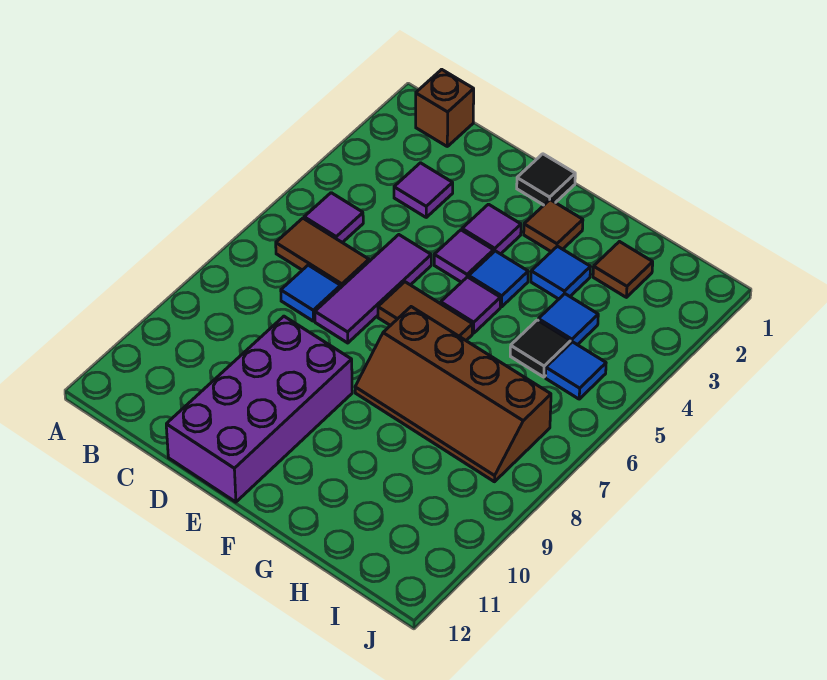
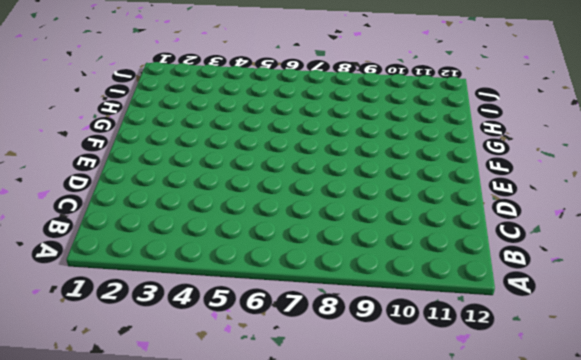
none -> brown 1x1 brick [416,69,474,146]
none -> purple 1x1 tile [304,193,363,243]
none -> brown 1x2 tile [276,218,369,287]

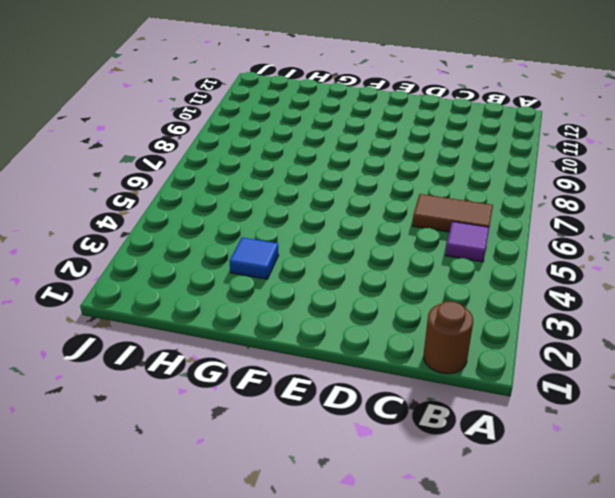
brown 1x1 round brick [424,301,473,374] -> brown 1x1 brick [416,69,474,146]
none -> purple 1x1 tile [394,163,453,217]
none -> blue 1x1 tile [281,265,341,321]
none -> purple 1x3 tile [315,235,431,343]

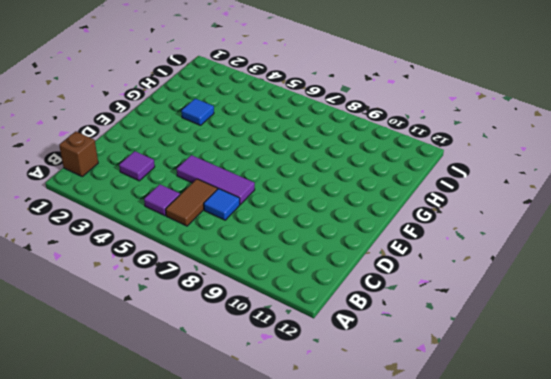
none -> purple 2x4 brick [166,316,352,502]
none -> black 1x1 tile [517,154,575,205]
none -> purple 1x1 tile [462,204,521,254]

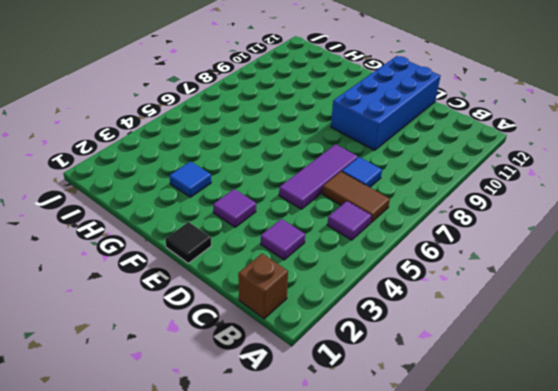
blue 2x4 brick [331,56,441,150] -> purple 2x4 brick [166,316,352,502]
none -> purple 1x1 tile [434,230,494,282]
none -> brown 1x2 tile [378,282,472,340]
none -> brown 1x1 tile [524,200,583,252]

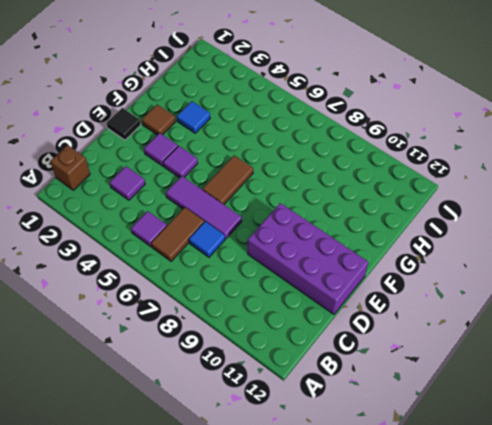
none -> blue 1x1 tile [469,251,528,307]
none -> purple 1x1 tile [441,277,500,333]
none -> brown 2x4 slope [355,307,551,482]

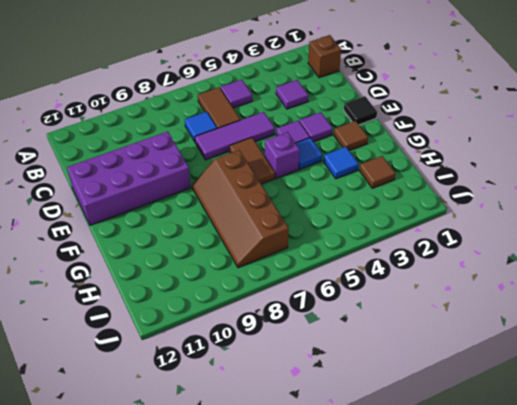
purple 1x1 brick [265,132,300,178] -> purple 1x1 tile [441,277,500,333]
none -> blue 1x1 tile [538,294,598,345]
none -> black 1x1 tile [510,320,571,377]
none -> blue 1x1 tile [546,342,606,399]

